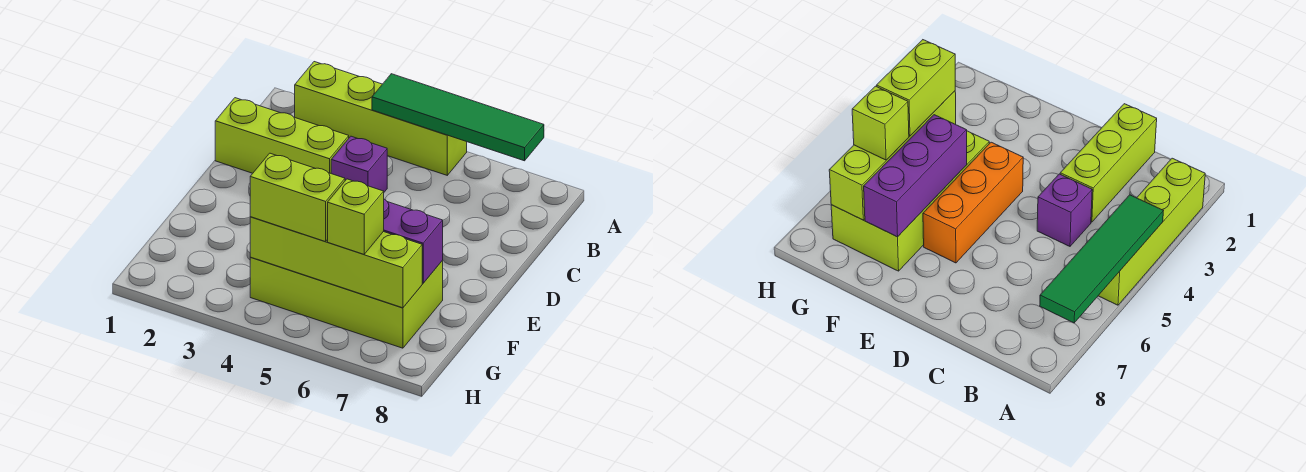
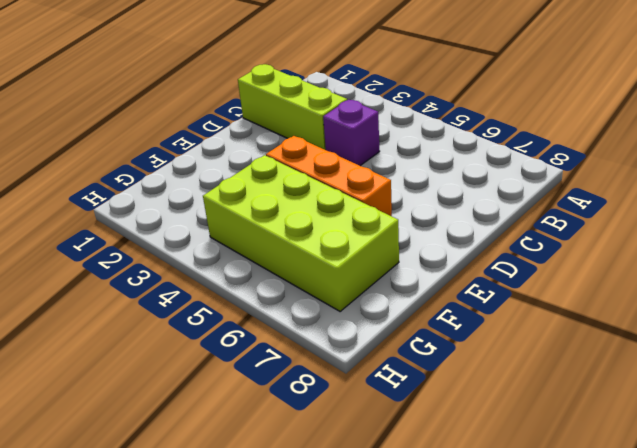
none -> lime 1x4 brick [295,62,467,175]
none -> green 1x4 tile [372,74,544,161]

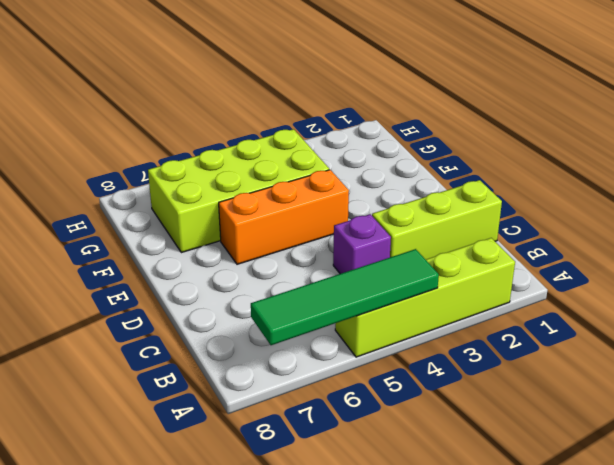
none -> purple 1x3 brick [383,199,443,283]
none -> lime 1x4 brick [250,217,422,308]

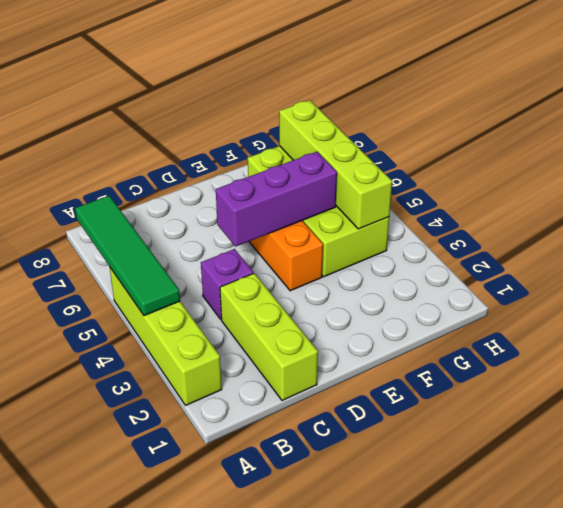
purple 1x3 brick [216,152,337,247] -> purple 1x3 brick turned to [383,199,443,283]
none -> lime 1x2 brick [250,153,345,242]
none -> lime 1x1 brick [328,179,384,254]

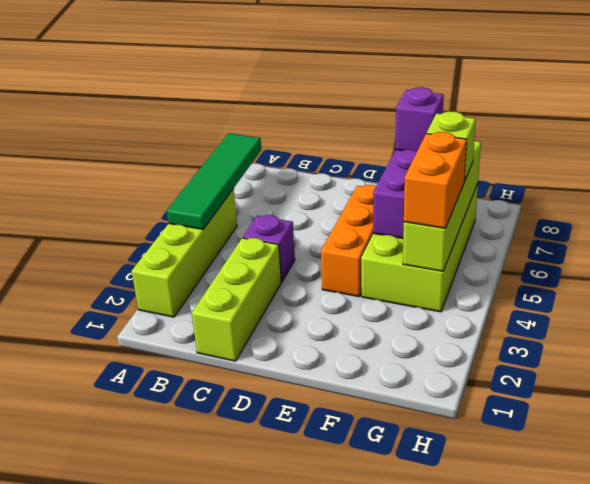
purple 1x1 brick [396,87,444,151] -> none
orange 1x2 brick [404,132,467,228] -> lime 1x2 brick [250,153,345,242]

